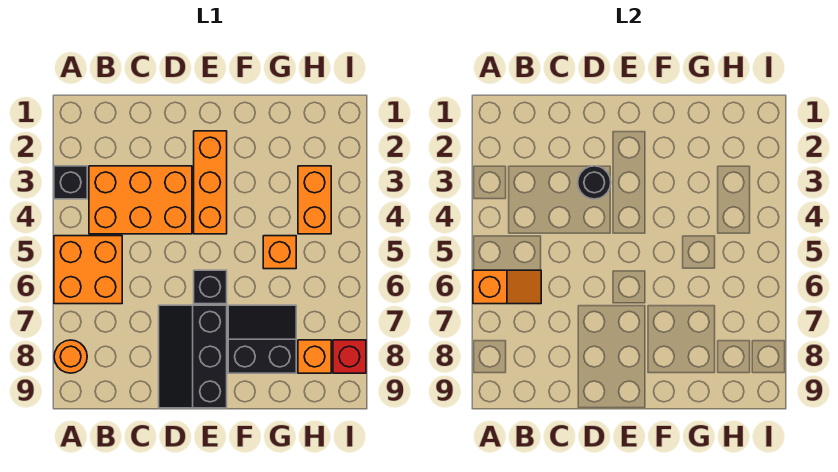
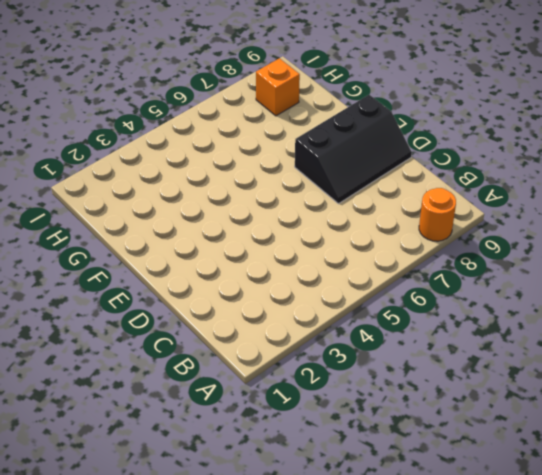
none -> black 1x1 brick [54,166,87,199]
none -> orange 2x2 brick [54,236,122,304]
none -> orange 2x3 brick [89,166,192,234]

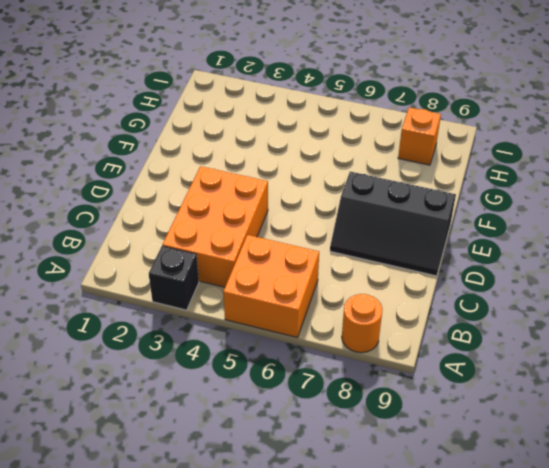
none -> orange 1x3 brick [194,131,227,234]
none -> black 1x1 brick [194,270,227,304]
none -> black 2x2 slope [228,305,296,373]

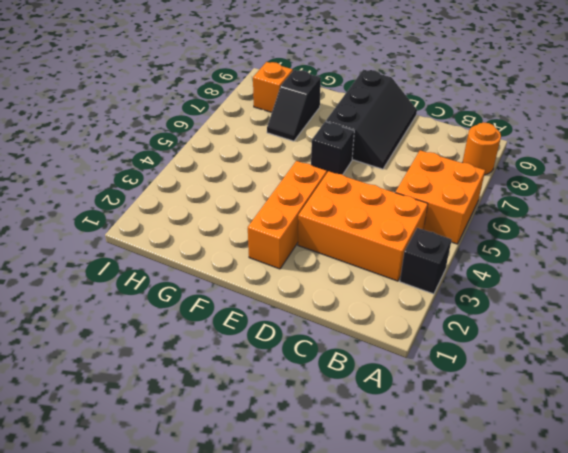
black 1x2 slope [267,70,321,141] -> black 2x2 slope [228,305,296,373]
none -> orange 1x1 brick [263,236,296,269]
none -> orange 1x2 brick [298,166,331,234]
none -> red 1x1 brick [333,340,366,373]

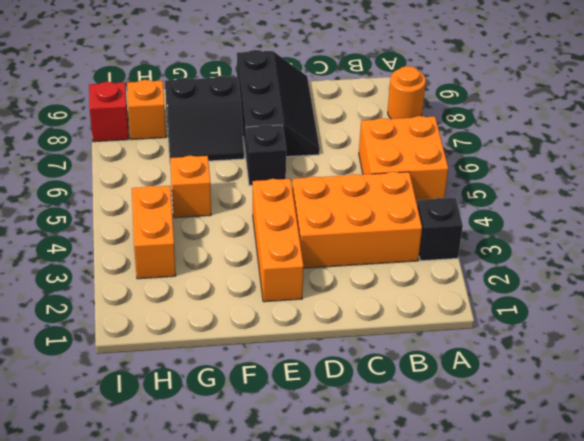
none -> orange 1x2 slope [473,270,541,304]
none -> black 1x1 round brick [578,166,611,199]

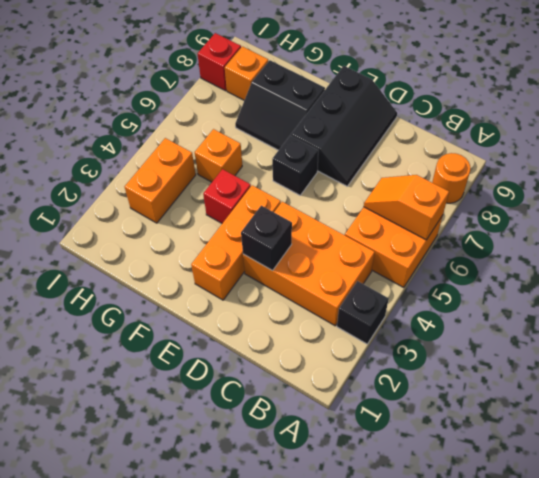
black 1x1 brick [241,206,292,271] -> black 1x1 round brick [578,166,611,199]
red 1x1 brick [203,169,251,223] -> none

